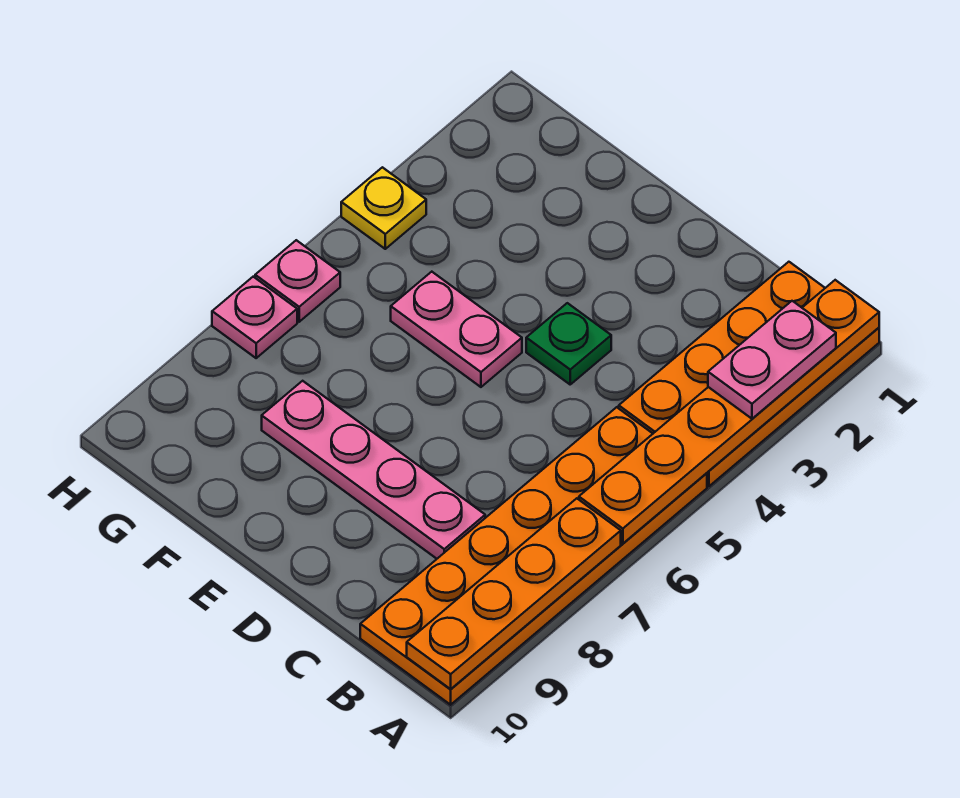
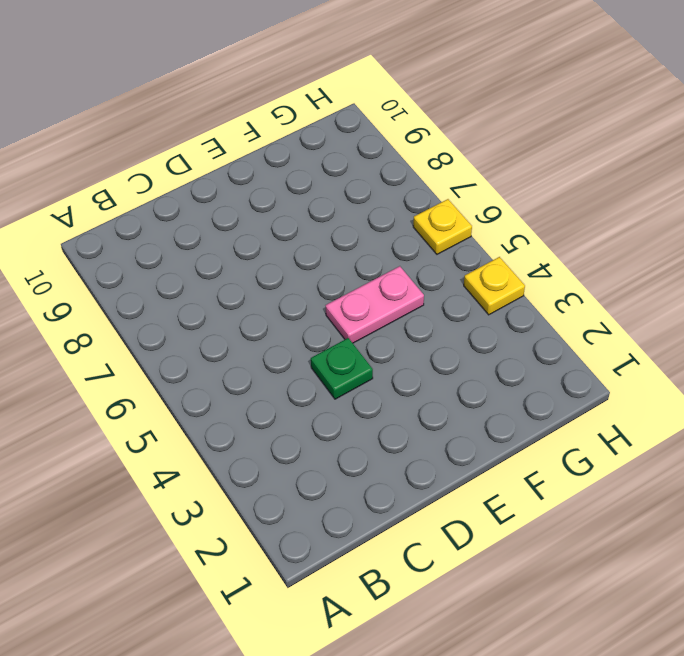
yellow 1x1 plate [413,199,472,254] -> pink 1x1 plate [255,240,340,322]
none -> orange 2x4 plate [619,262,879,486]
none -> orange 2x6 plate [360,407,707,705]

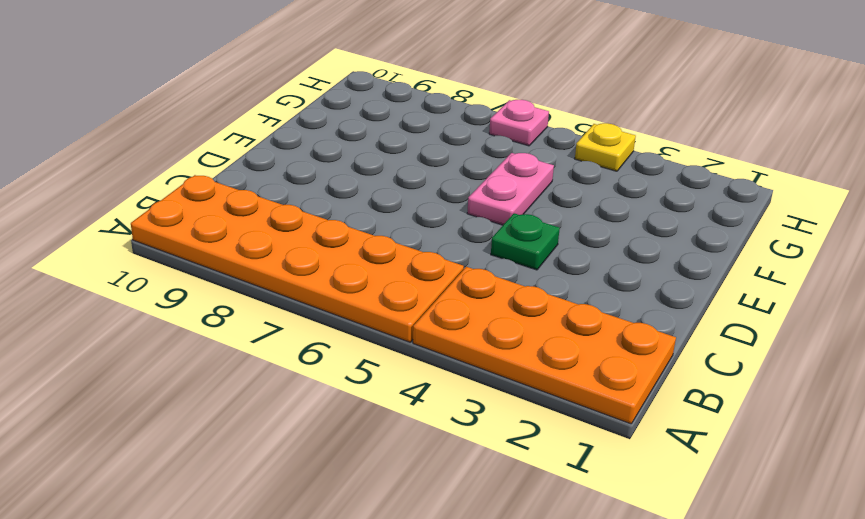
none -> pink 1x4 plate [262,381,485,559]
none -> pink 1x1 plate [212,277,297,358]

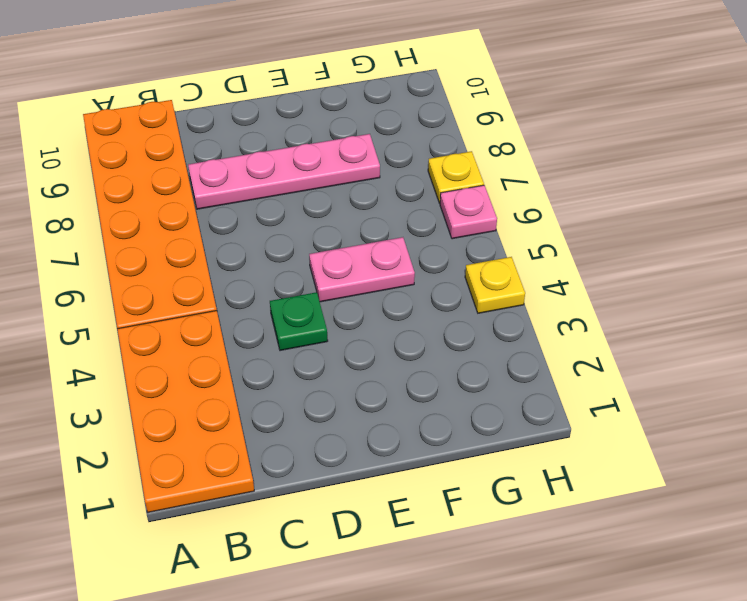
yellow 1x1 plate [428,151,484,203] -> pink 1x1 plate [212,277,297,358]
none -> orange 1x6 plate [579,280,879,544]
none -> orange 1x4 plate [407,498,621,689]

